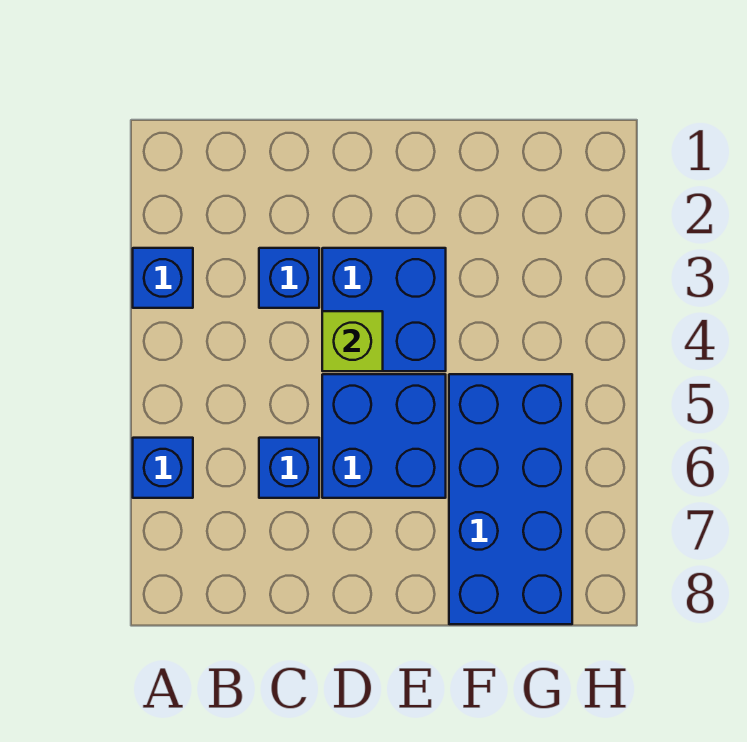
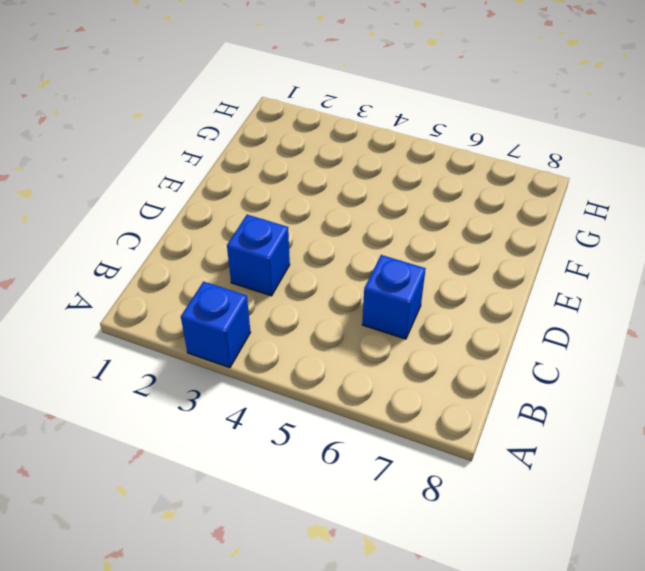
none -> blue 1x1 brick [133,438,193,498]
none -> blue 2x2 brick [322,248,446,371]

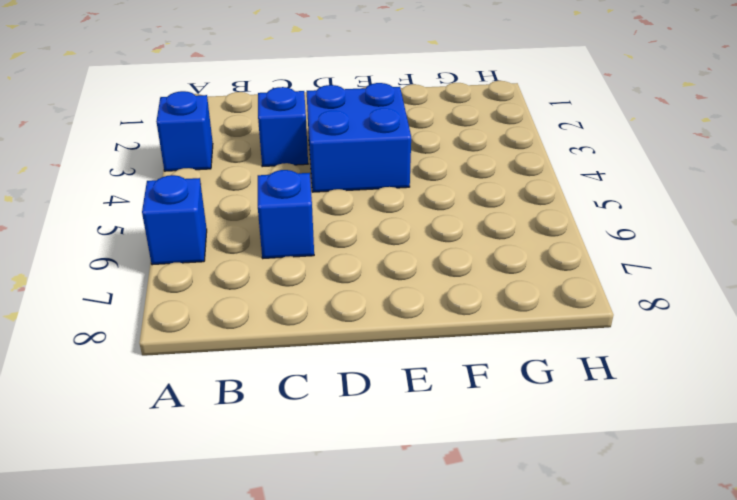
none -> blue 2x2 brick [322,374,446,498]
none -> blue 2x4 brick [449,374,572,624]

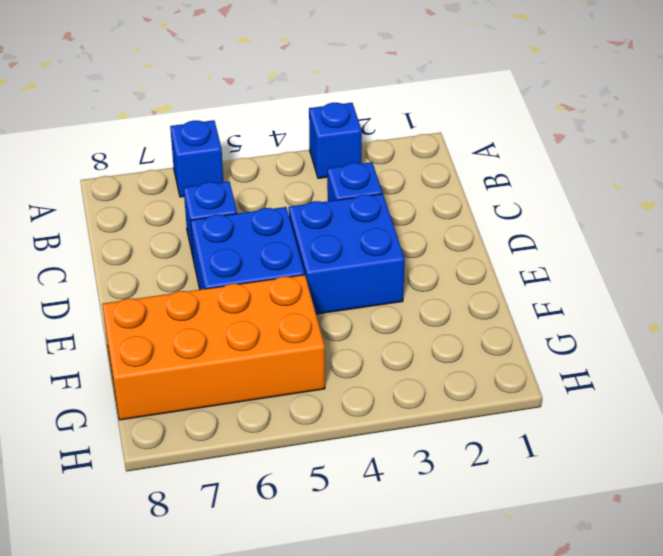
orange 2x4 brick [102,275,325,420] -> blue 2x4 brick [449,374,572,624]
none -> lime 1x1 brick [322,311,383,371]

